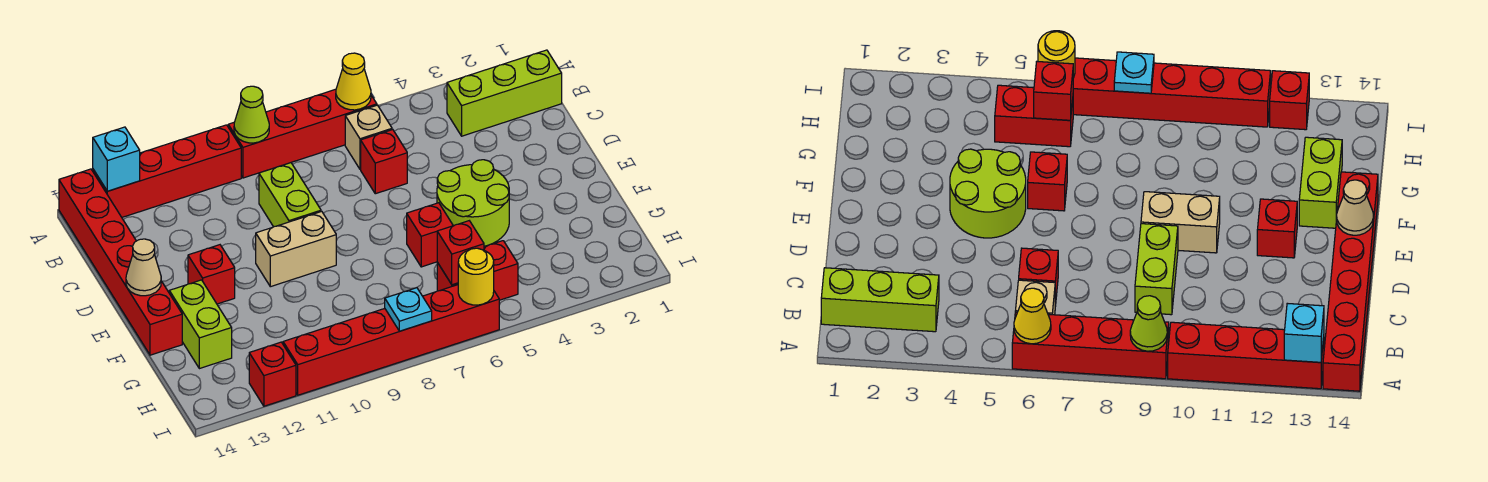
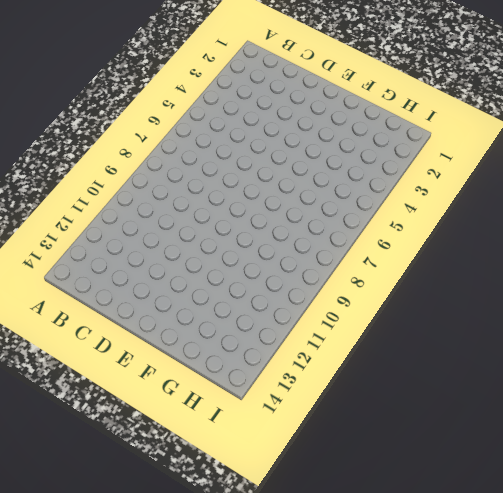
none -> red 1x4 brick [228,89,377,178]
none -> red 1x4 brick [93,125,241,217]
none -> red 1x6 brick [59,169,182,355]

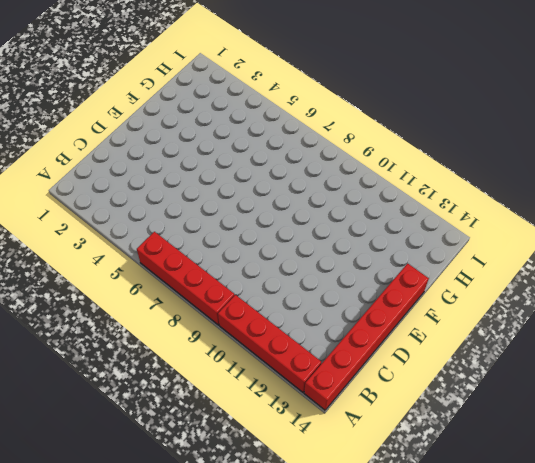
none -> lime 1x3 brick [447,50,562,136]
none -> tan 1x1 brick [345,105,392,169]
none -> red 1x1 brick [361,130,407,194]

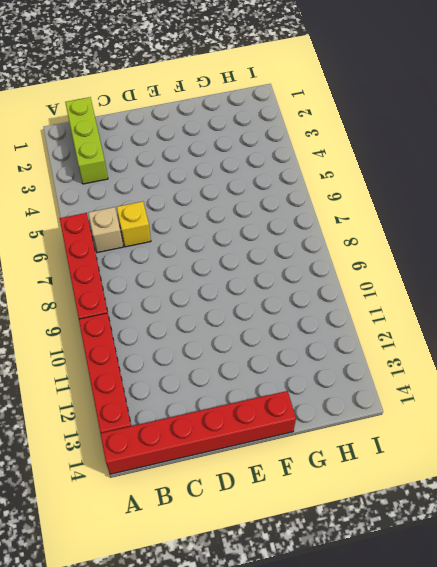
yellow 1x1 brick [117,201,151,247] -> red 1x1 brick [361,130,407,194]
none -> lime 1x2 brick [259,163,321,227]
none -> lime 2x2 round brick [437,160,509,246]
none -> tan 1x2 brick [256,211,336,287]

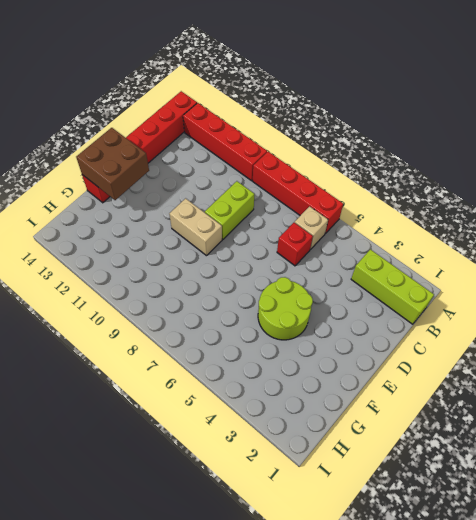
brown 2x2 brick [76,128,149,200] -> tan 1x1 cone [126,239,161,296]
none -> red 1x1 brick [188,245,235,304]
none -> red 1x1 brick [407,203,453,267]
none -> lime 1x2 brick [169,280,232,369]

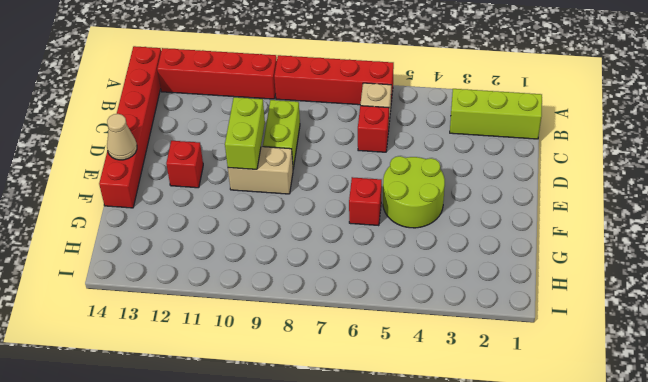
lime 1x2 brick [225,97,265,169] -> lime 1x2 brick moved to [169,280,232,369]
none -> red 1x2 brick [437,241,518,300]
none -> red 1x6 brick [283,285,499,395]
none -> red 1x1 brick [249,342,296,406]

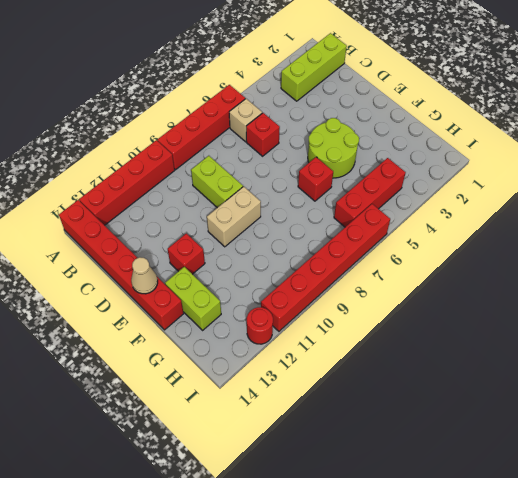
red 1x3 brick [334,158,406,227] -> red 1x2 brick [437,241,518,300]
red 1x1 round brick [247,307,273,344] -> red 1x1 brick [249,342,296,406]
none -> yellow 1x1 cone [336,53,371,110]
none -> lime 1x1 cone [234,86,269,143]
none -> cyan 1x1 brick [93,127,140,191]

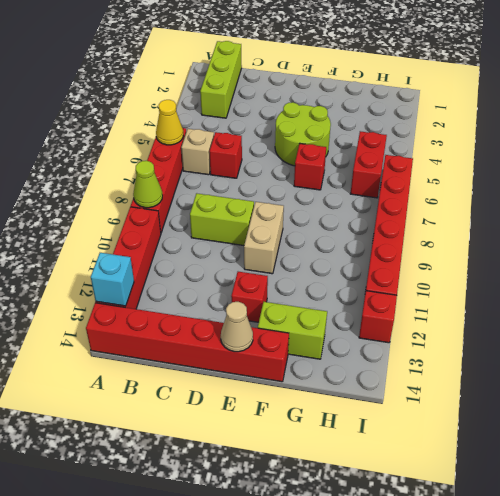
none -> red 1x1 brick [437,221,484,285]
none -> yellow 1x1 round brick [458,248,494,305]
none -> cyan 1x1 plate [385,288,432,331]

